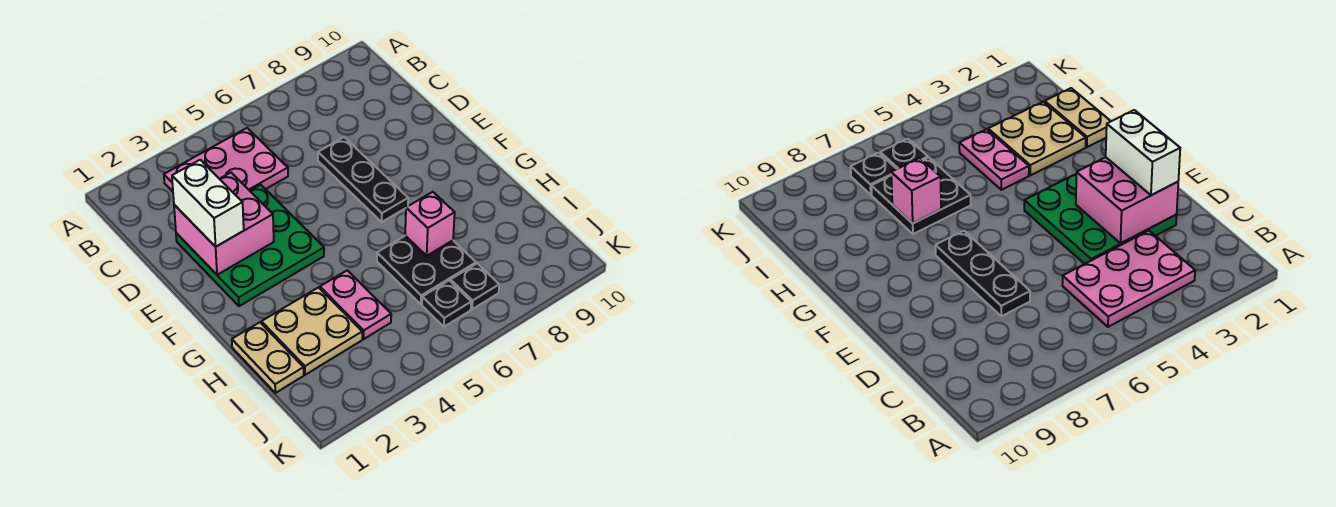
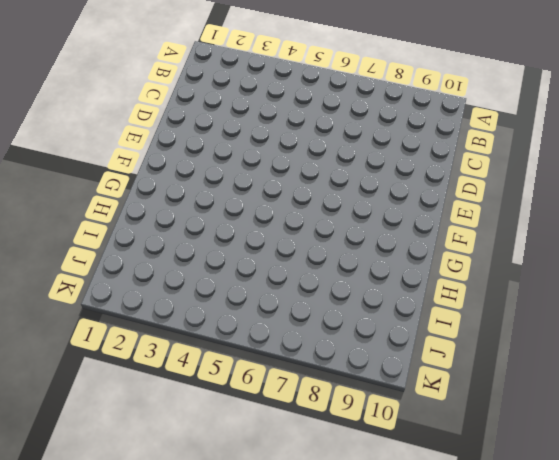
none -> pink 2x3 plate [164,128,288,192]
none -> green 3x3 plate [176,185,324,306]
none -> black 1x3 plate [318,137,408,222]

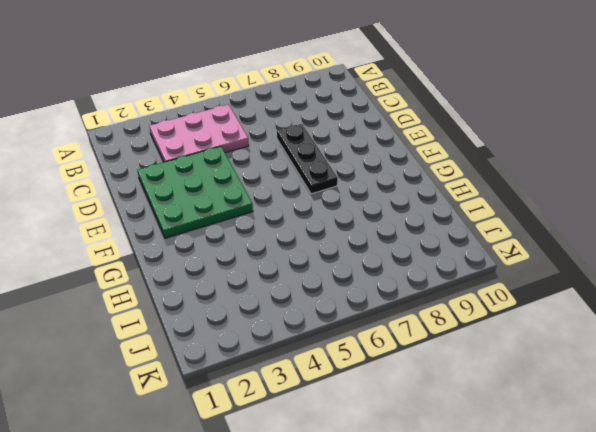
none -> tan 1x2 plate [232,322,304,393]
none -> tan 2x2 plate [262,288,362,375]
none -> pink 1x2 plate [320,270,391,339]

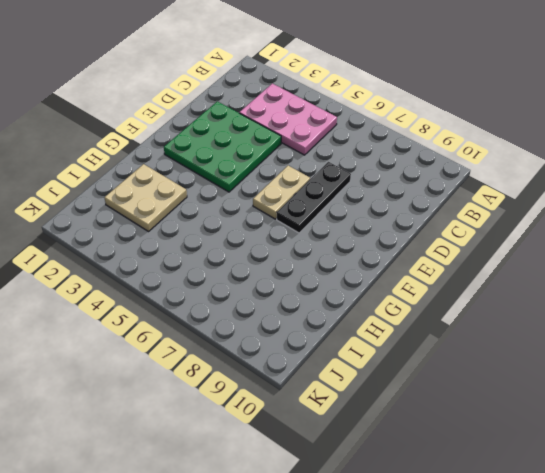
tan 1x2 plate [253,166,310,219] -> tan 1x2 plate moved to [232,322,304,393]
none -> pink 1x2 plate [320,270,391,339]
none -> black 2x2 plate [377,236,476,304]
none -> black 1x1 plate [422,281,471,327]

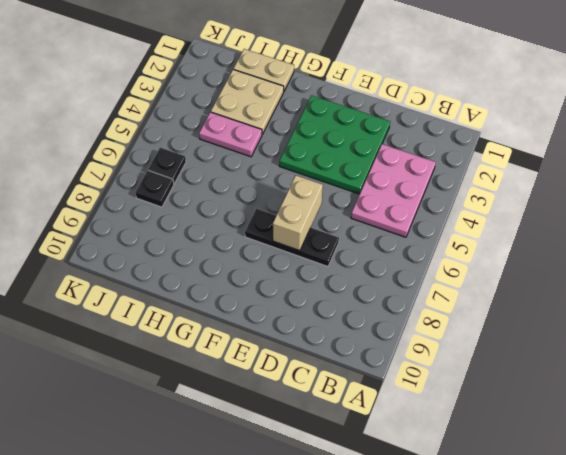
tan 1x2 brick [273,175,323,251] -> none
none -> black 2x2 plate [377,236,476,304]
none -> pink 2x2 brick [174,173,274,275]
none -> pink 1x1 brick [405,192,455,256]

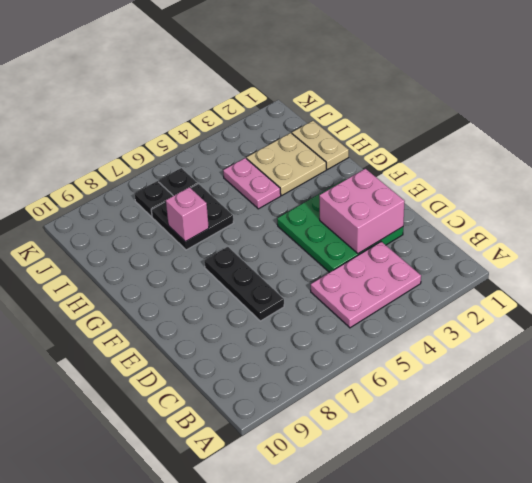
none -> white 1x2 brick [172,160,244,247]

